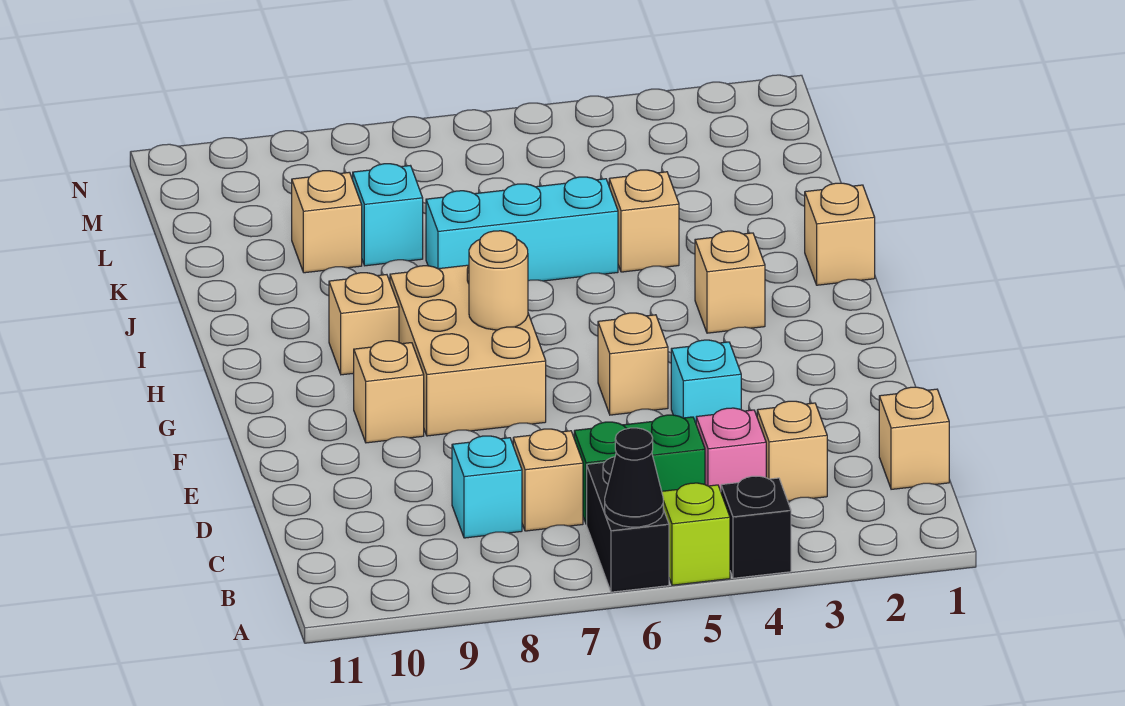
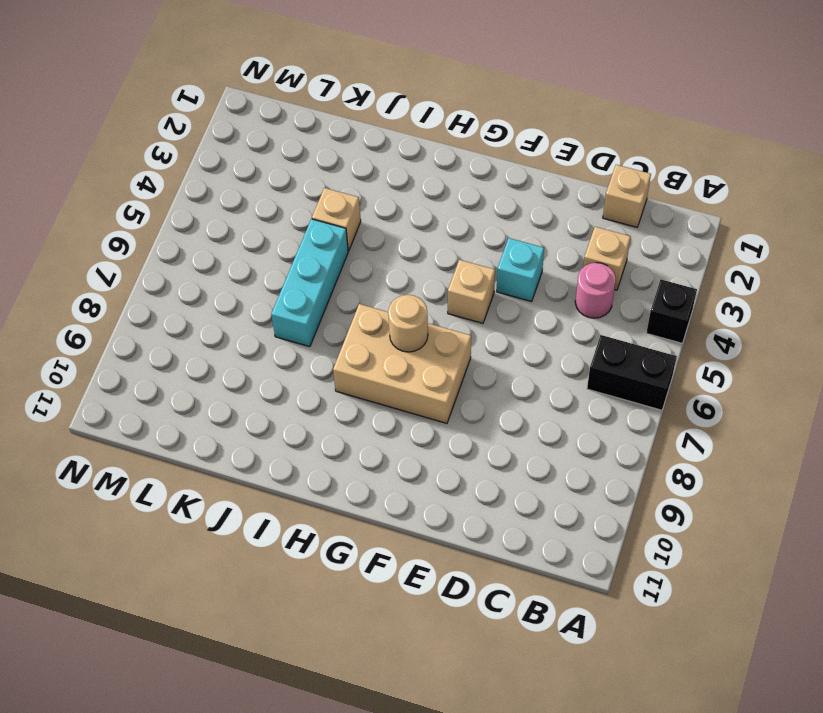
pink 1x1 round brick [575,263,616,318] -> pink 1x1 brick [696,408,766,491]
none -> lime 1x1 brick [662,483,730,585]
none -> green 1x2 brick [574,415,705,524]
none -> tan 1x1 brick [513,429,583,531]

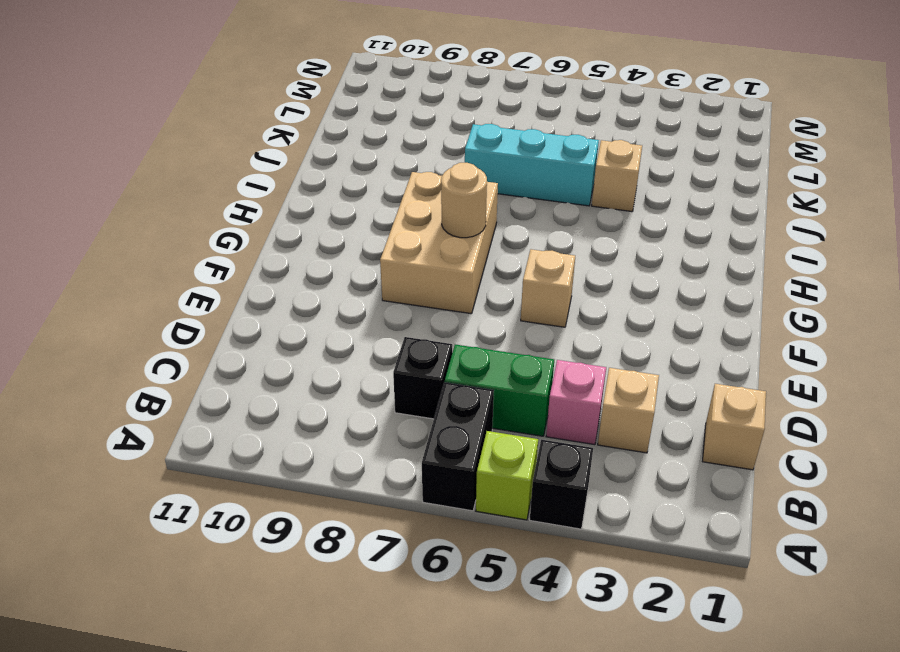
black 1x1 brick [393,337,452,419] -> tan 1x1 brick [513,429,583,531]
none -> cyan 1x1 brick [452,436,522,538]
none -> cyan 1x1 brick [671,340,741,423]
none -> tan 1x1 brick [354,341,424,443]

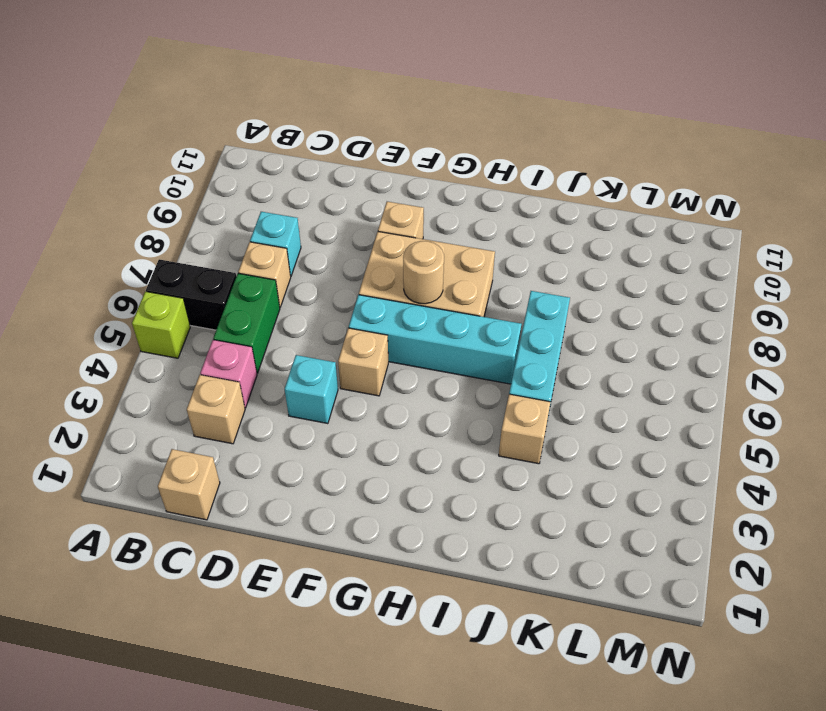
cyan 1x4 brick [349,295,522,384] -> none
none -> black 1x1 brick [721,476,791,578]
none -> tan 1x1 brick [695,231,765,333]
none -> tan 1x1 brick [329,273,399,375]

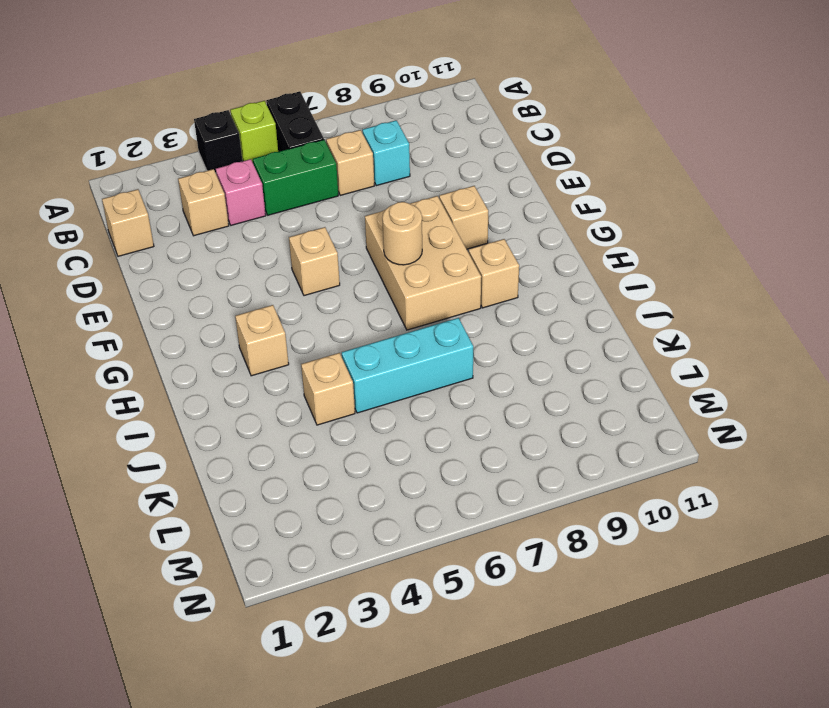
none -> cyan 1x1 brick [671,340,741,423]
none -> tan 1x1 brick [805,183,875,285]
none -> cyan 1x1 brick [353,164,423,266]

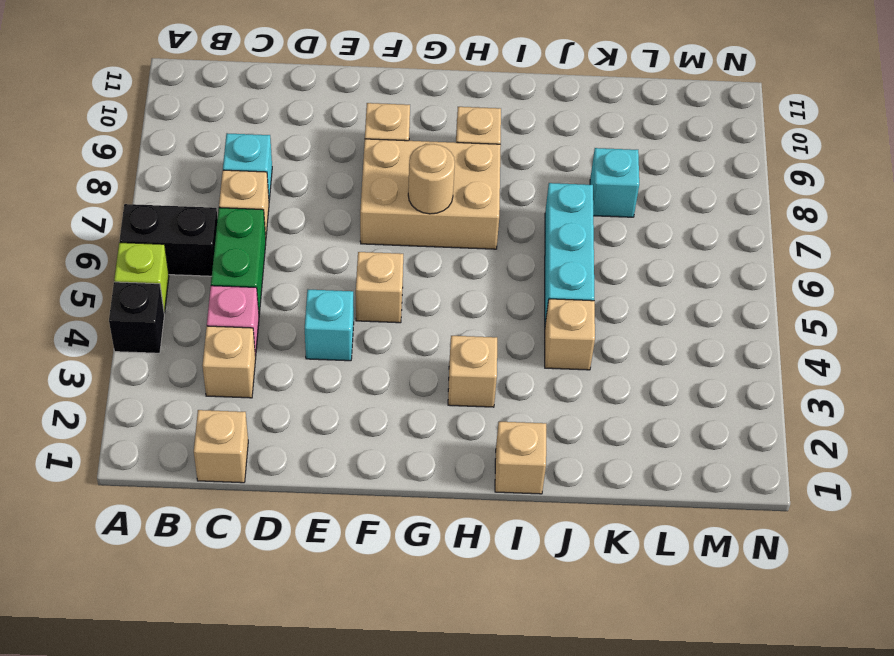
none -> tan 1x1 brick [292,171,362,273]
none -> black 1x1 cone [605,428,663,527]

